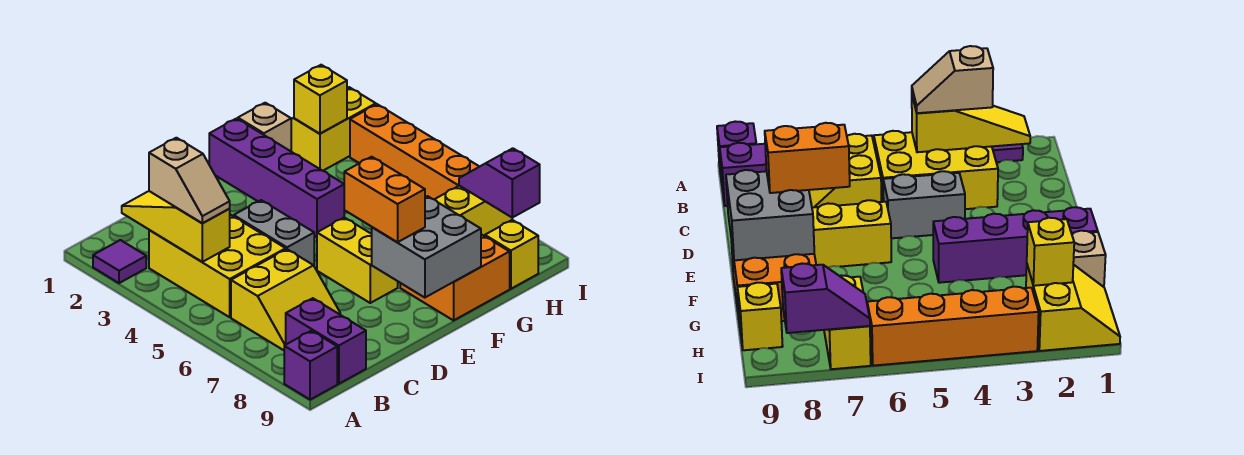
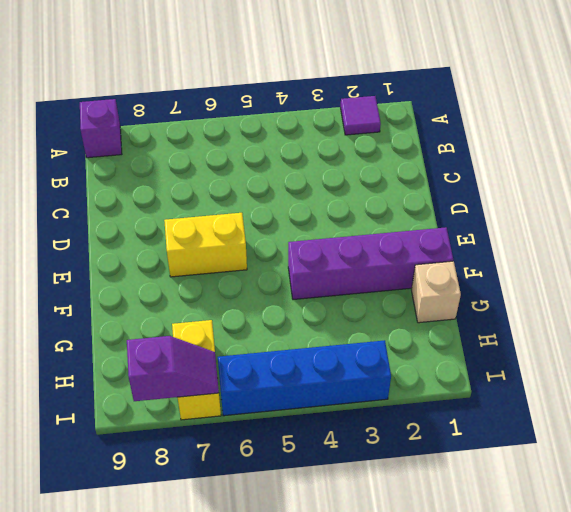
blue 1x4 brick [218,340,391,416] -> orange 1x4 brick [350,104,479,199]
none -> yellow 2x3 brick [149,215,286,317]
none -> yellow 2x2 slope [231,249,340,350]
none -> purple 1x2 brick [286,298,366,384]

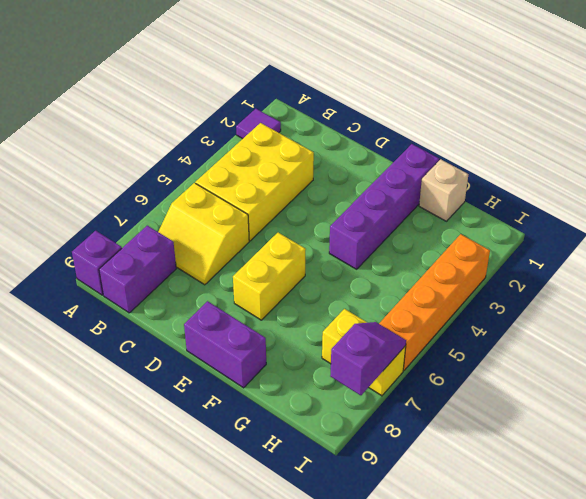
purple 1x2 brick [184,301,266,388] -> orange 2x2 brick [400,234,510,320]
none -> grey 1x2 brick [234,200,314,265]
none -> yellow 2x2 slope [291,87,376,171]
none -> yellow 1x1 brick [485,220,538,289]

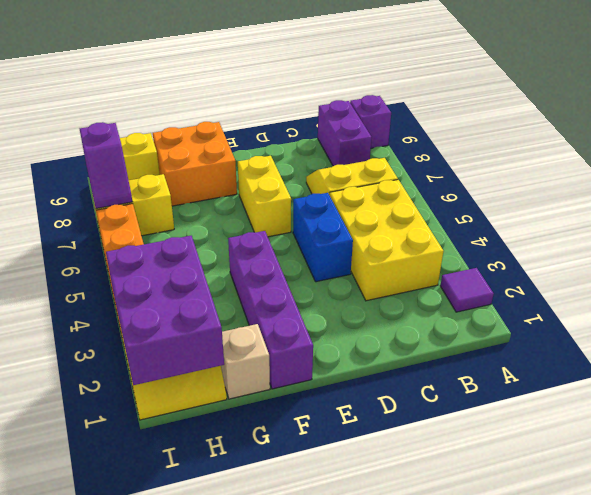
blue 1x2 brick [293,193,353,282] -> grey 1x2 brick [234,200,314,265]
purple 2x3 brick [106,236,224,385] -> yellow 1x1 brick [294,65,347,134]
none -> yellow 1x3 slope [122,191,230,262]
none -> grey 2x2 brick [372,196,481,298]
none -> tan 1x2 slope [149,138,230,223]

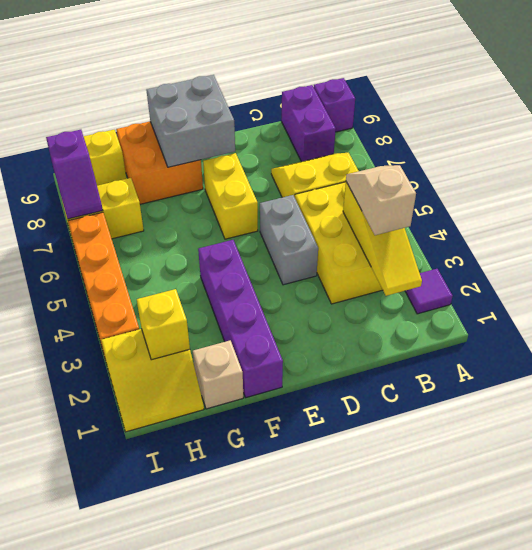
none -> orange 1x2 brick [344,157,425,242]

